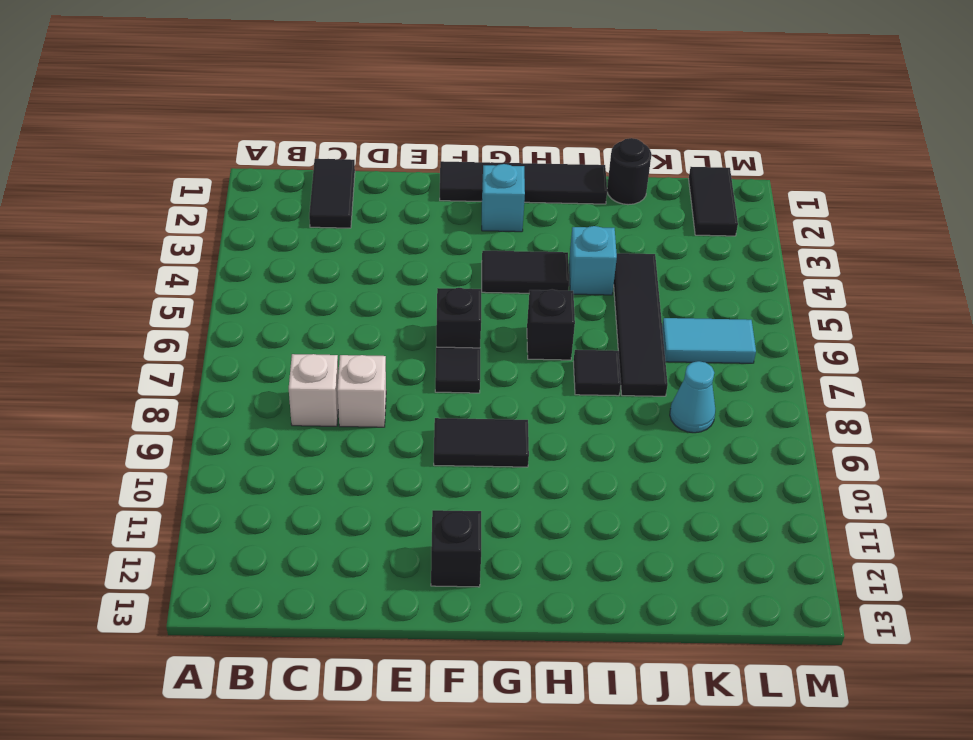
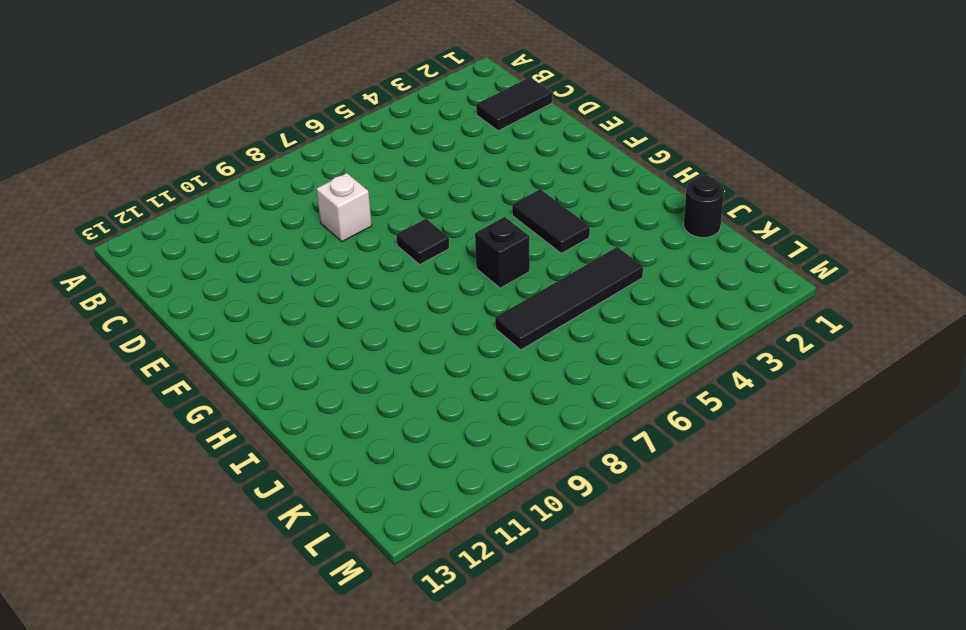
none -> white 1x1 brick [289,354,339,426]
none -> black 1x4 tile [440,161,607,204]
none -> black 1x1 brick [436,288,481,348]

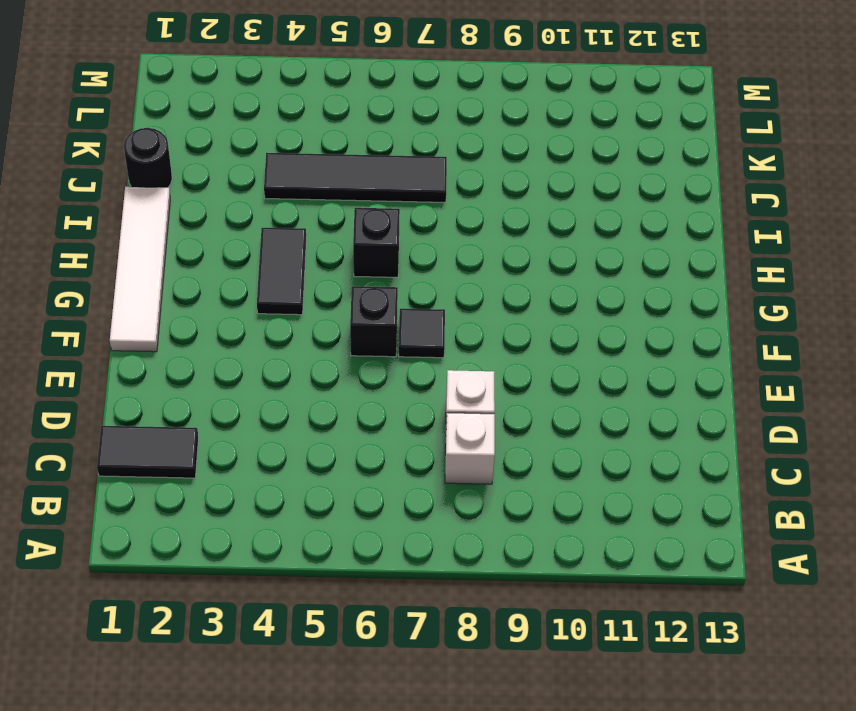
white 1x4 tile [110,187,170,352] -> black 1x4 tile [440,161,607,204]
none -> black 1x2 tile [434,418,529,467]
none -> black 1x1 brick [431,510,481,587]
none -> cyan 1x1 brick [482,164,525,232]

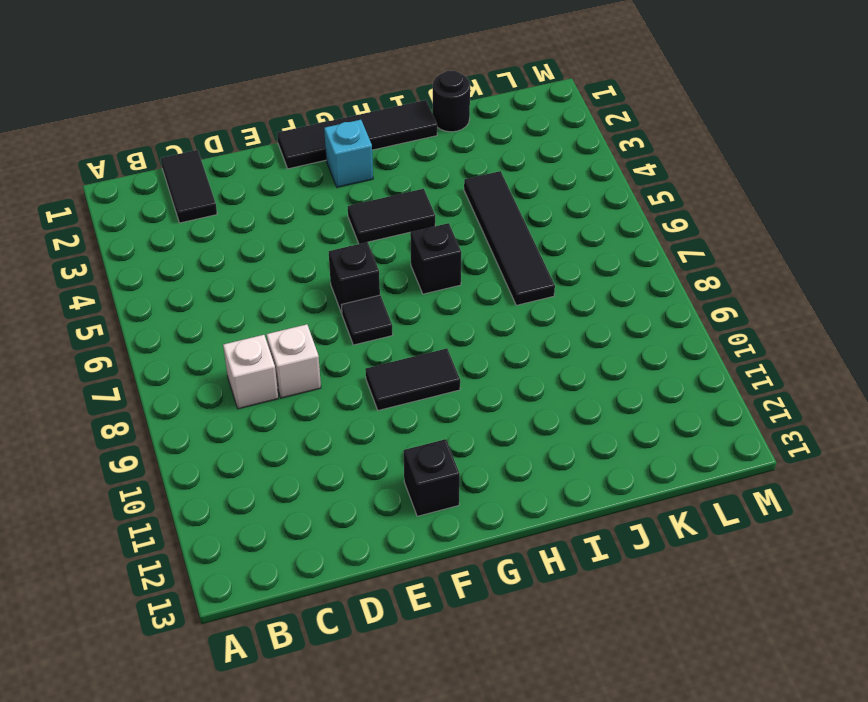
none -> cyan 1x1 brick [569,226,617,295]
none -> black 1x1 tile [573,350,621,396]
none -> cyan 1x2 tile [662,318,756,363]

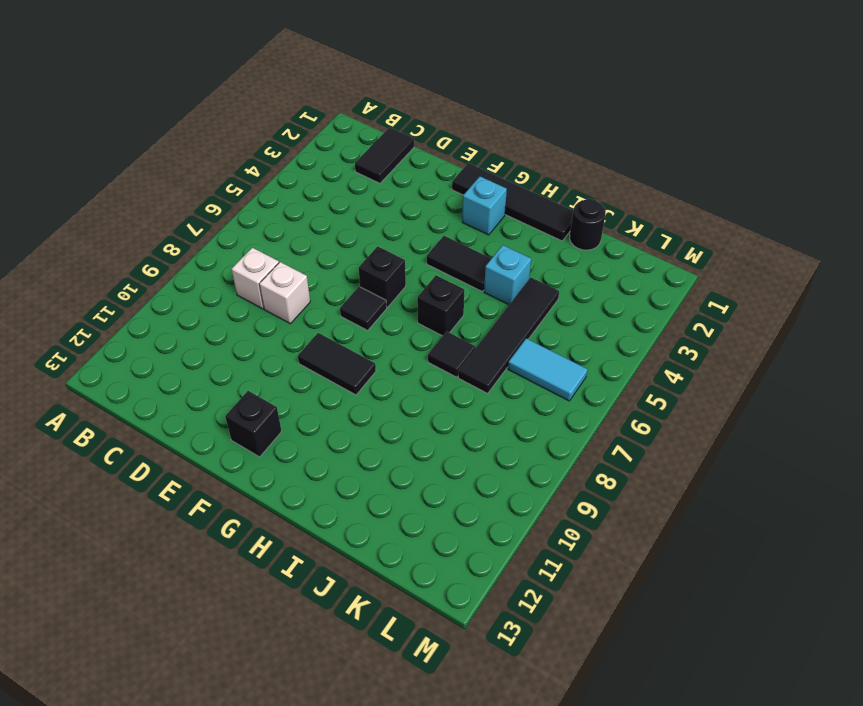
none -> cyan 1x1 cone [670,361,715,433]
none -> black 1x2 tile [689,167,738,236]

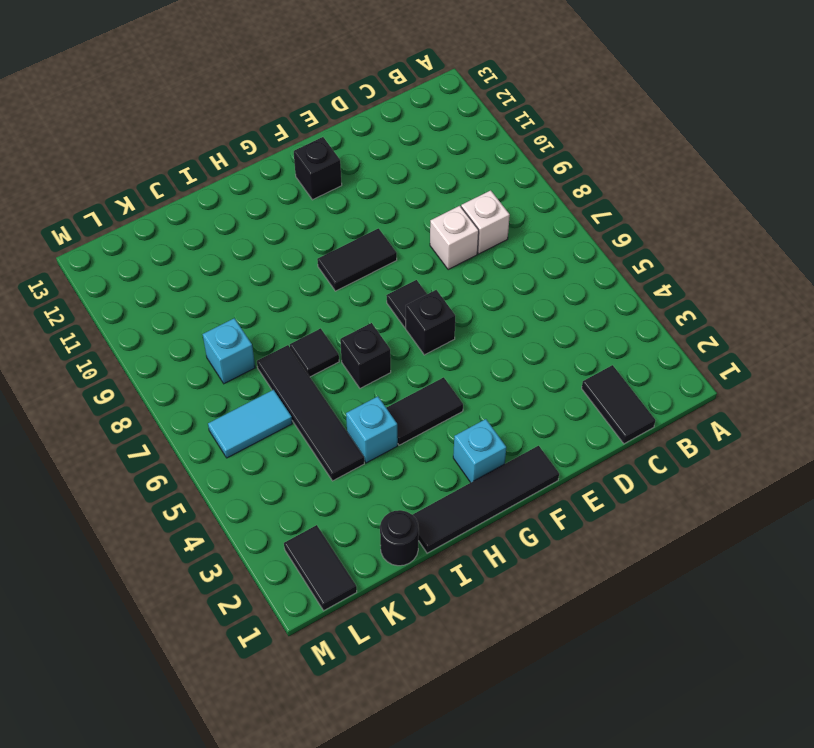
cyan 1x1 brick [203,318,255,384] -> cyan 1x1 cone [670,361,715,433]

